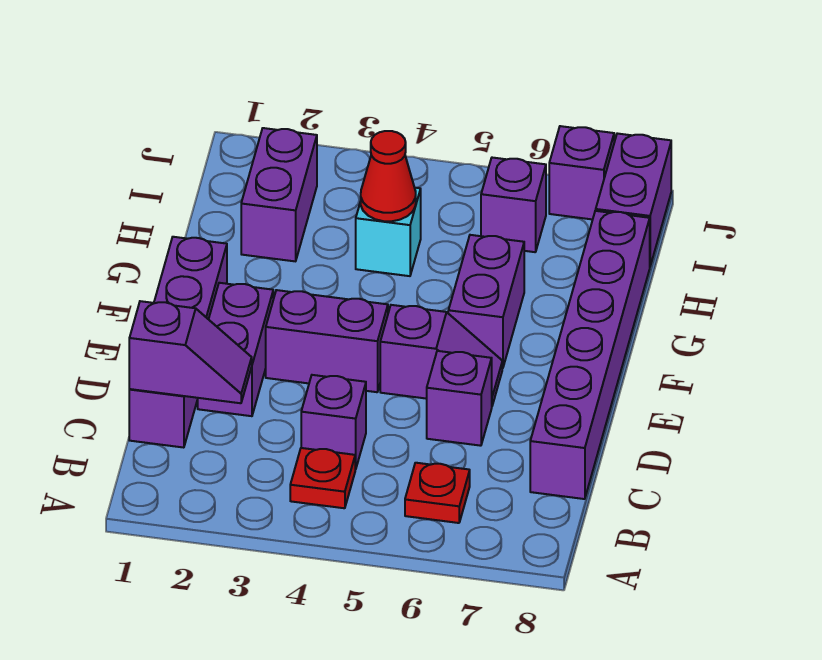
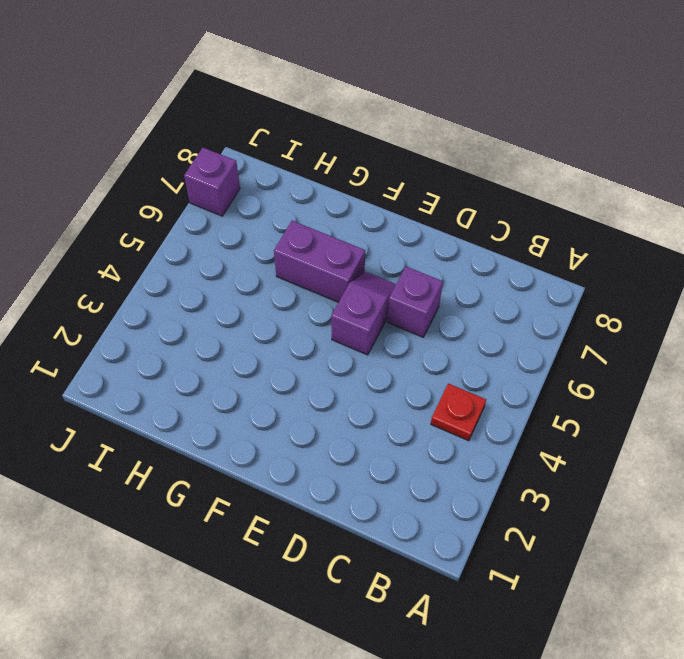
none -> red 1x1 plate [405,463,470,523]
none -> purple 1x4 brick [129,237,227,448]
none -> purple 1x1 brick [301,375,366,469]

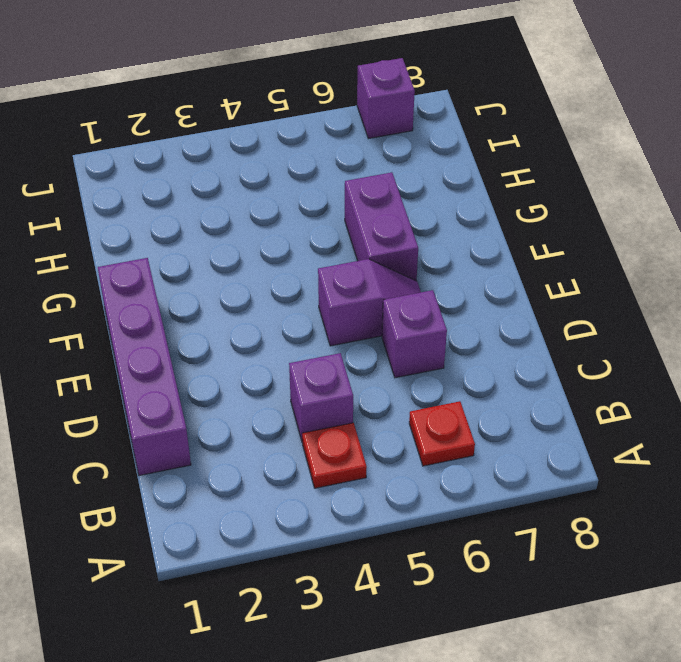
none -> purple 1x6 brick [530,211,650,499]
none -> purple 1x2 brick [198,283,273,416]
none -> purple 1x2 brick [266,290,388,392]

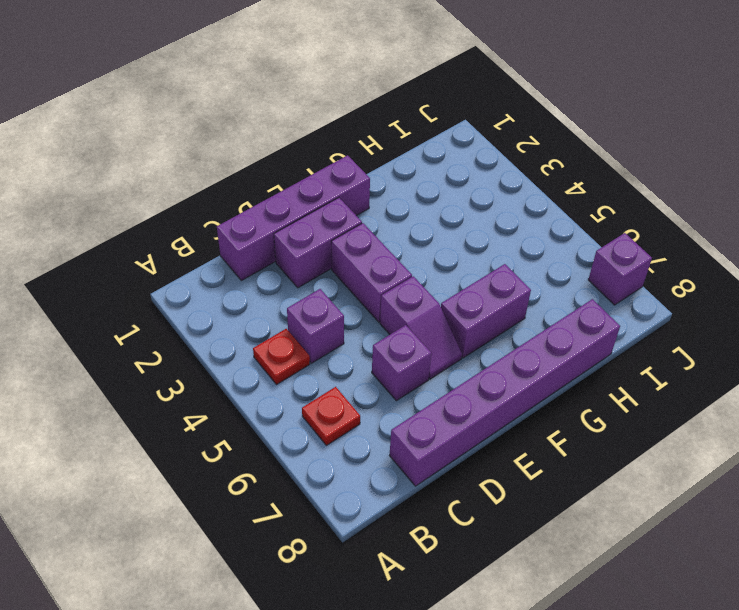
none -> purple 1x2 brick [241,128,317,261]
none -> cyan 1x1 brick [356,188,421,276]
none -> purple 1x1 brick [481,158,546,252]

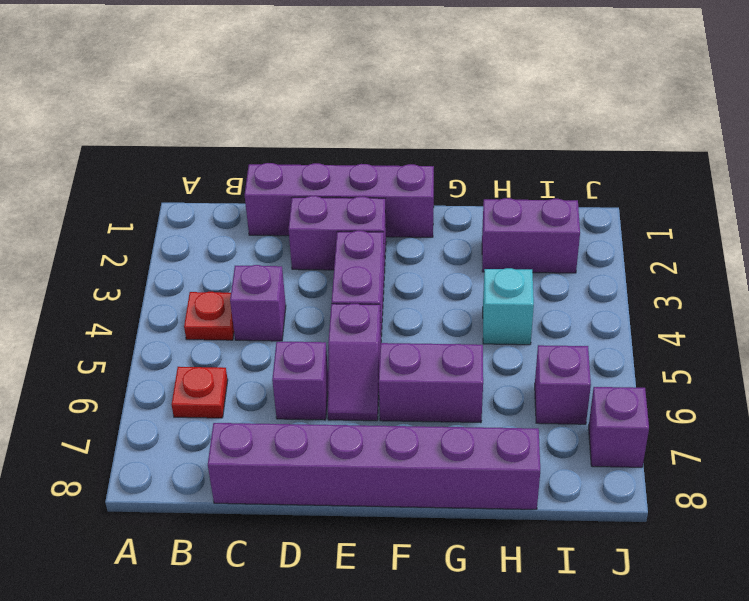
none -> purple 1x2 brick [596,133,671,266]
none -> purple 1x2 slope [129,301,252,403]
none -> red 1x1 cone [361,131,416,221]

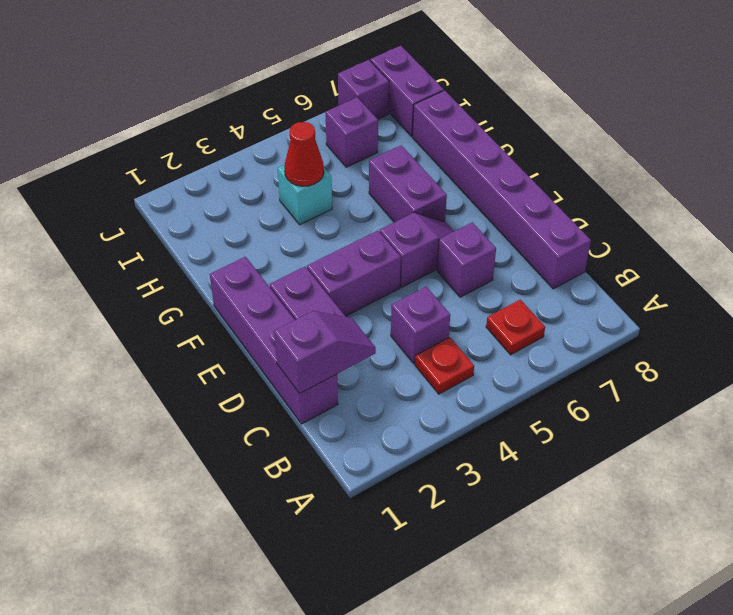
none -> purple 1x2 brick [241,128,317,261]

